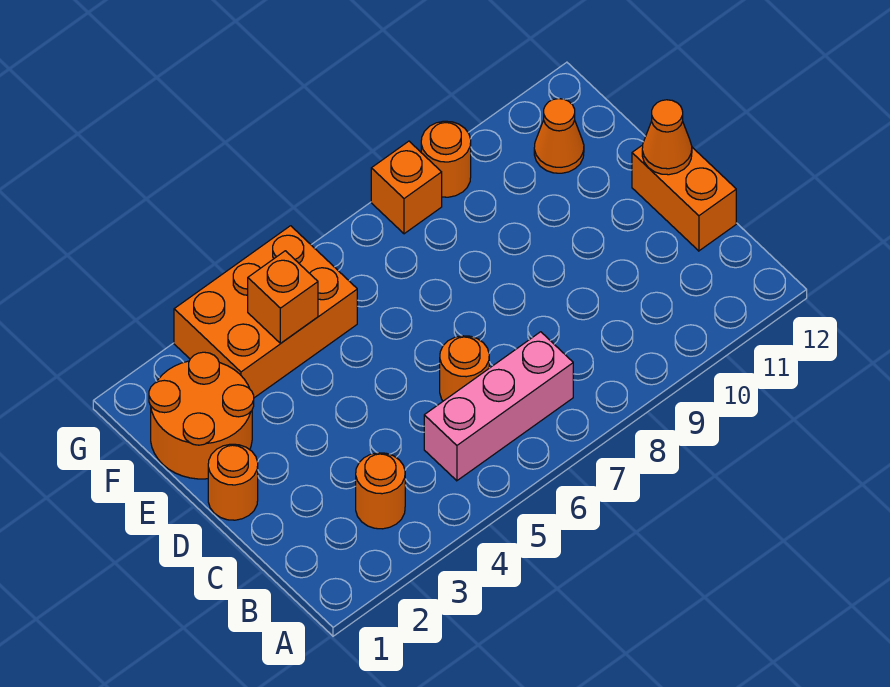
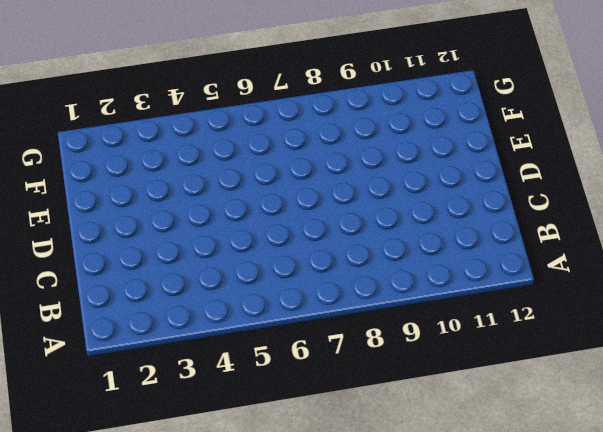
none -> orange 1x1 round brick [356,453,405,529]
none -> pink 1x3 brick [424,332,573,481]
none -> orange 1x1 round brick [440,336,489,401]

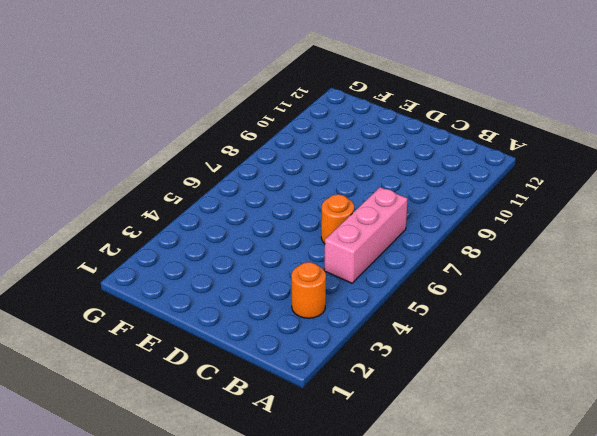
none -> orange 1x2 brick [632,145,736,251]
none -> orange 1x1 round brick [208,444,258,520]
none -> orange 2x2 round brick [149,352,254,479]

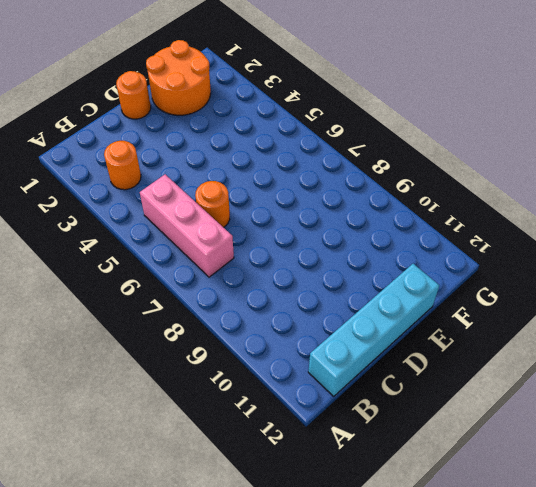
cyan 1x4 brick [308,264,439,396] -> orange 1x2 brick [632,145,736,251]
none -> orange 2x3 brick [174,226,357,398]
none -> orange 1x1 cone [534,99,584,173]
none -> orange 1x1 brick [371,141,442,234]

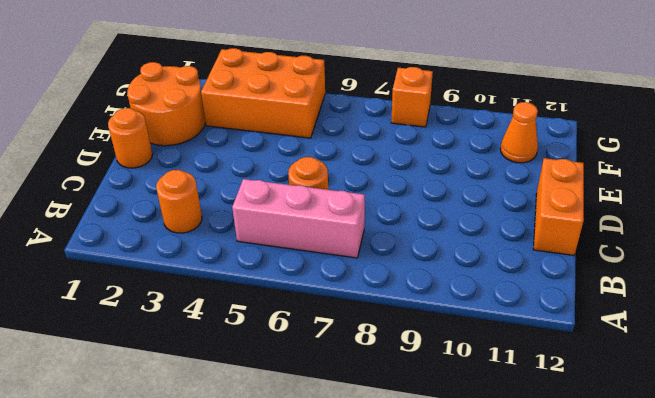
none -> orange 1x1 round brick [421,121,471,197]
none -> orange 1x1 cone [642,100,692,175]
none -> orange 1x1 brick [248,251,318,343]

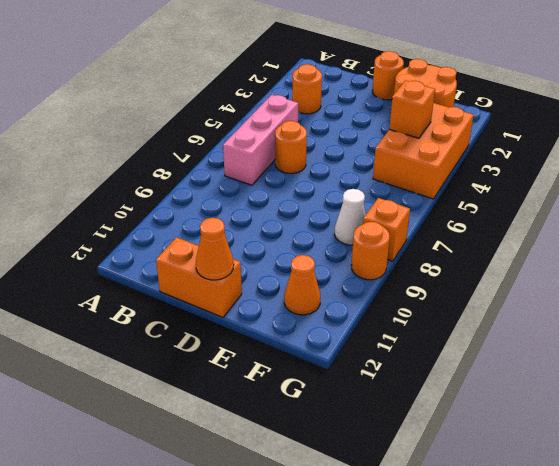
white 1x1 cone [335,189,366,245] -> none

